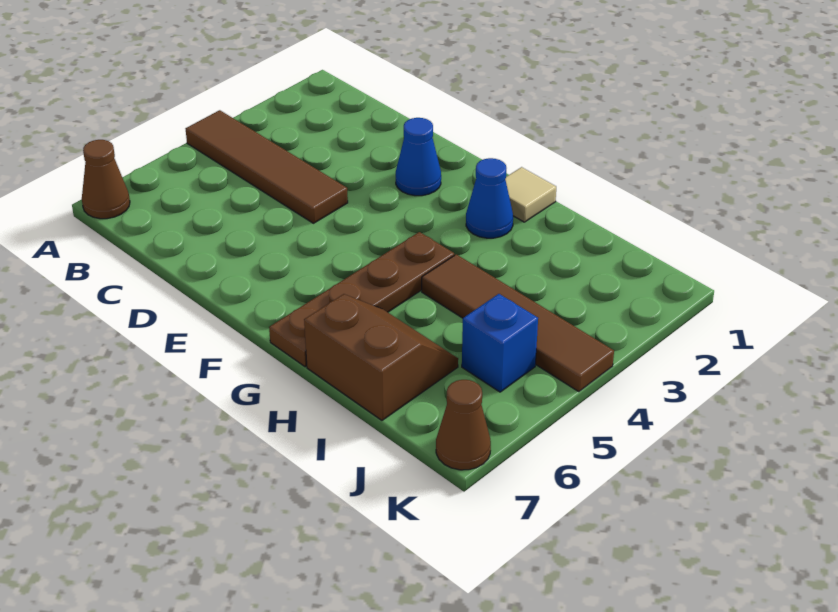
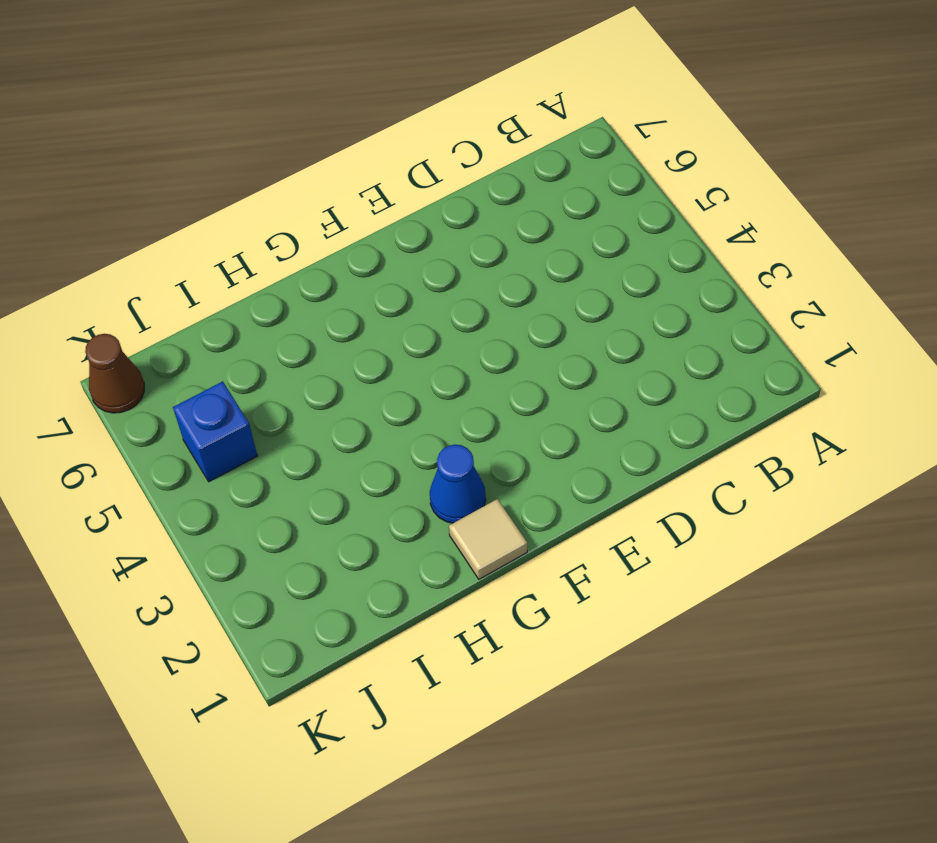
none -> brown 1x4 tile [186,110,348,223]
none -> brown 1x1 cone [82,140,130,219]

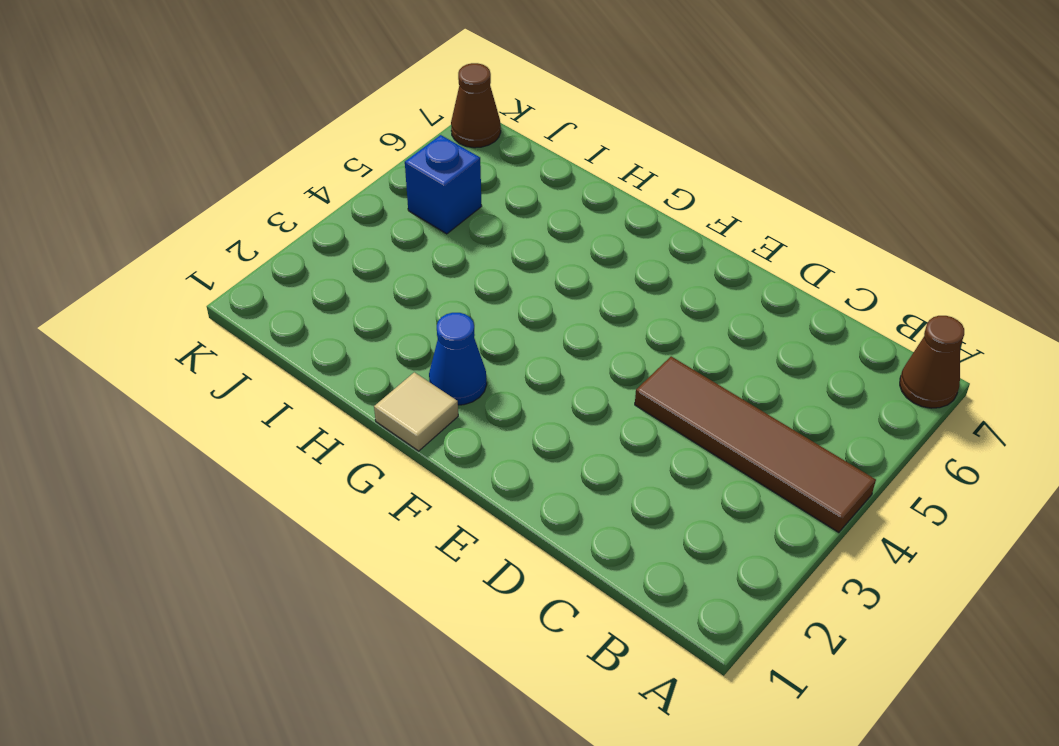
none -> blue 1x1 cone [396,118,441,196]
none -> brown 1x4 plate [269,232,454,367]

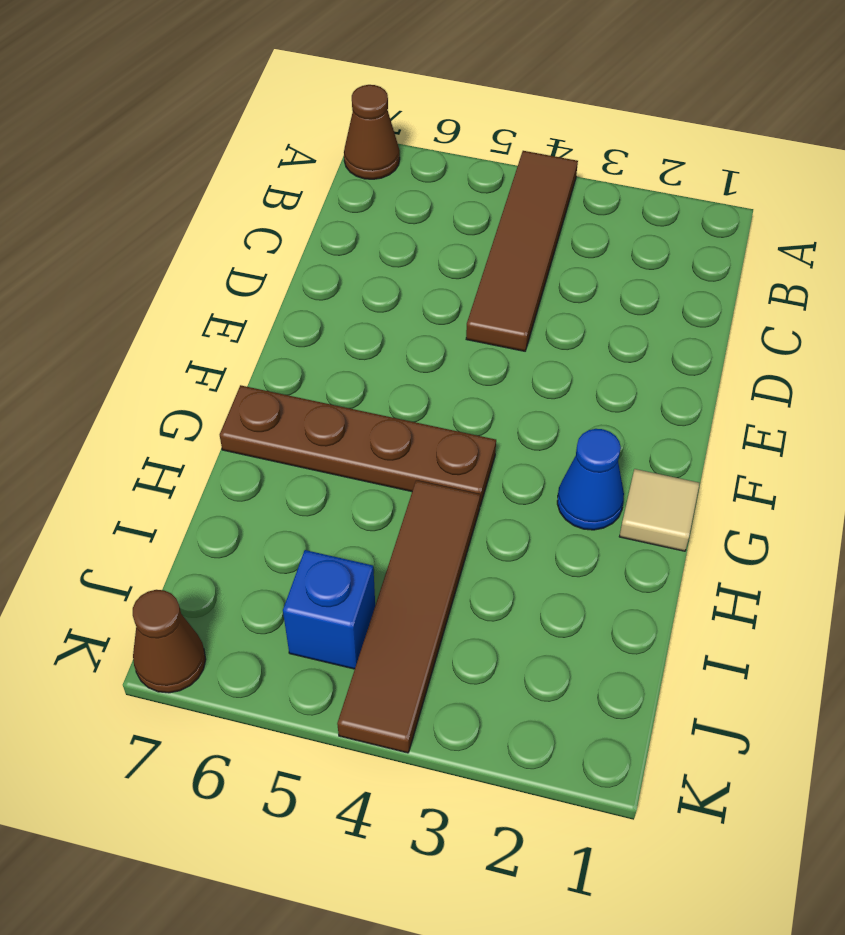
none -> blue 1x1 cone [396,118,441,196]
none -> brown 2x2 slope [304,294,458,420]

